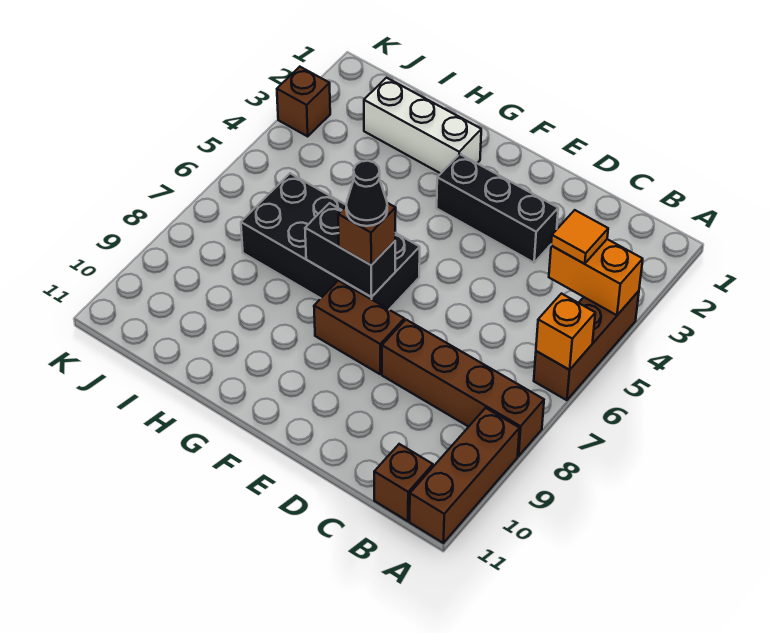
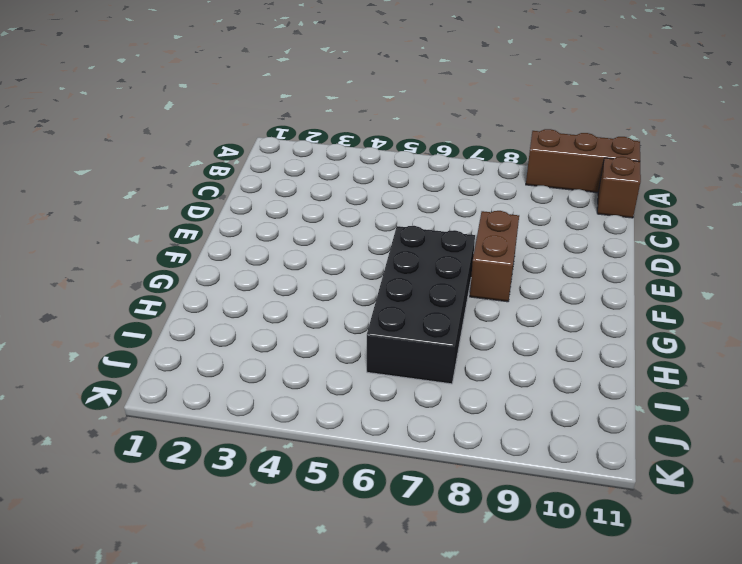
none -> brown 1x3 brick [534,291,639,400]
none -> brown 1x4 brick [382,320,544,456]
none -> black 1x3 brick [437,154,558,263]

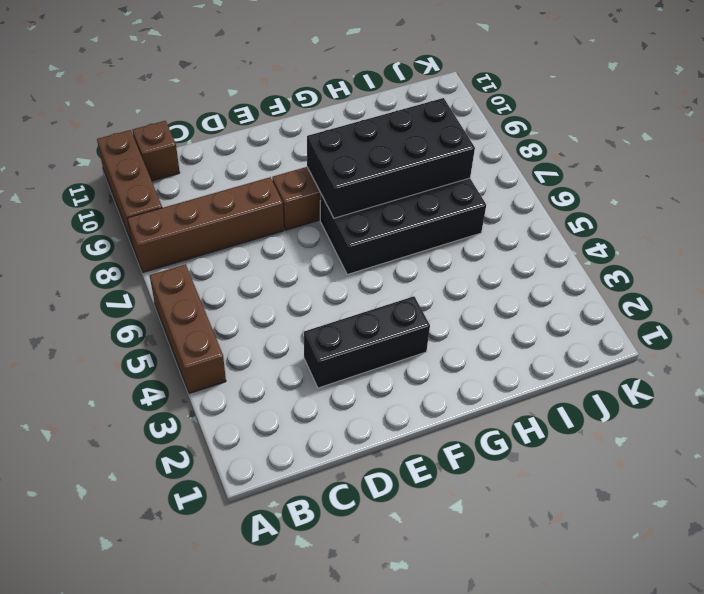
black 2x4 brick [307,98,475,218] -> black 1x2 brick [305,203,395,297]
none -> white 1x3 brick [364,78,481,173]
none -> brown 1x1 brick [277,67,330,136]
none -> orange 1x2 brick [549,239,643,315]

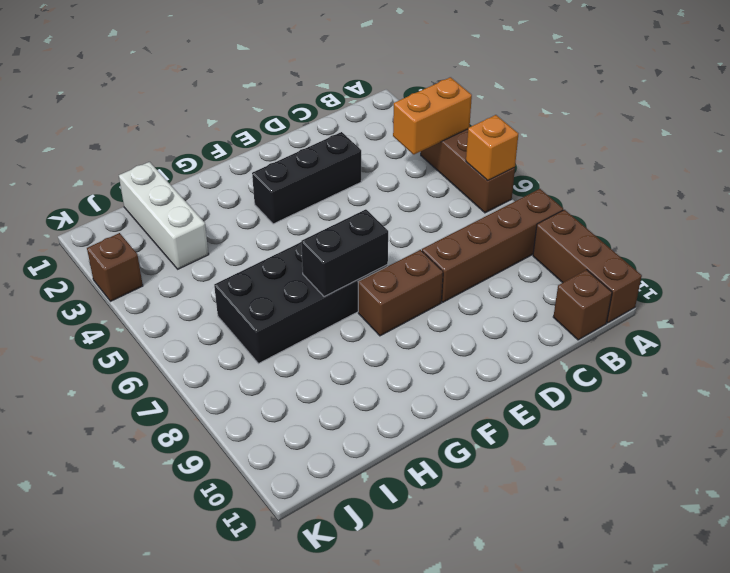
white 1x3 brick [119,162,209,269] -> white 1x3 brick turned to [364,78,481,173]
none -> orange 1x1 tile [551,210,608,264]
none -> brown 1x1 brick [338,203,396,265]
none -> black 1x1 cone [346,161,387,226]

